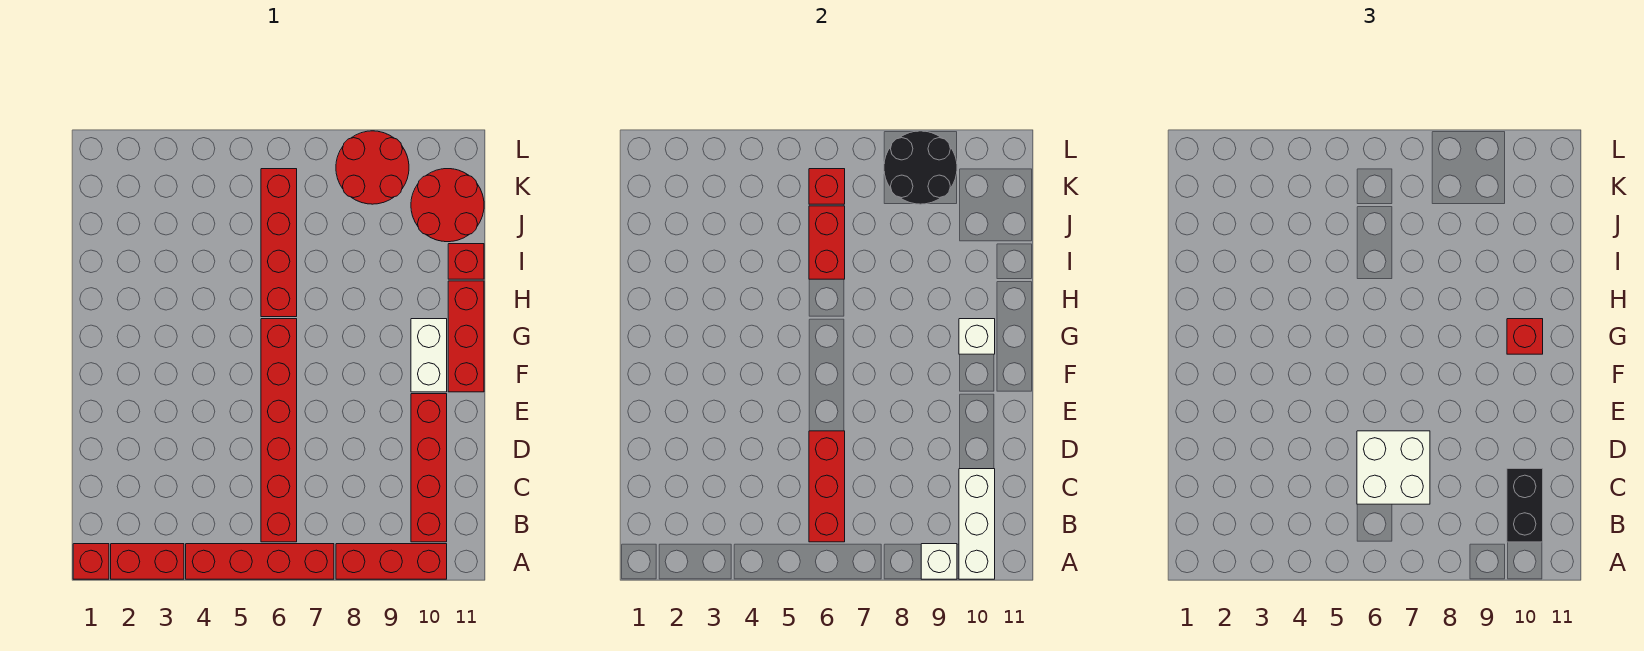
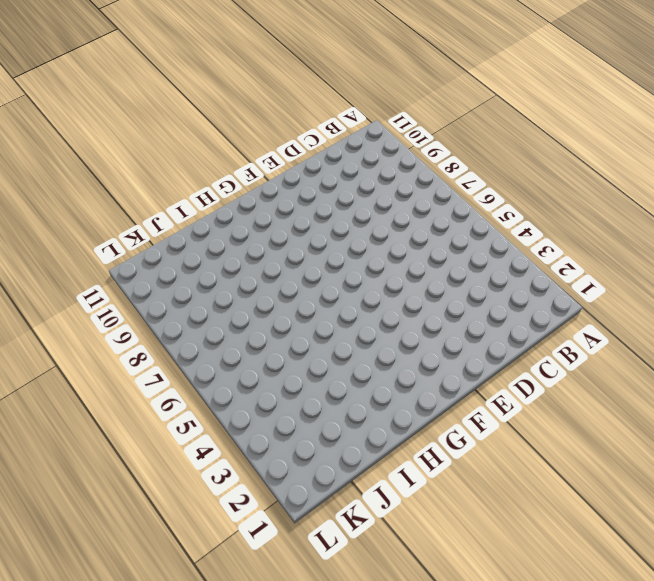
none -> red 1x1 brick [73,544,109,579]
none -> red 1x2 brick [111,544,184,579]
none -> red 1x4 brick [186,544,334,579]

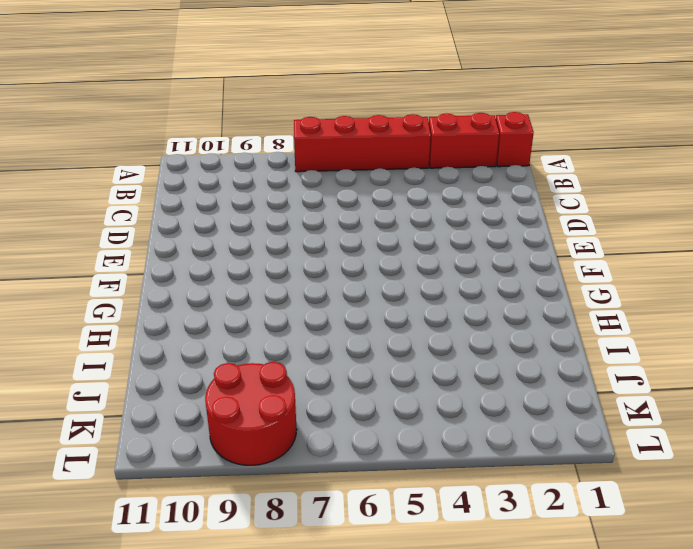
none -> red 1x3 brick [336,544,447,579]
none -> red 1x6 brick [261,319,297,542]
none -> red 1x4 brick [411,394,447,542]

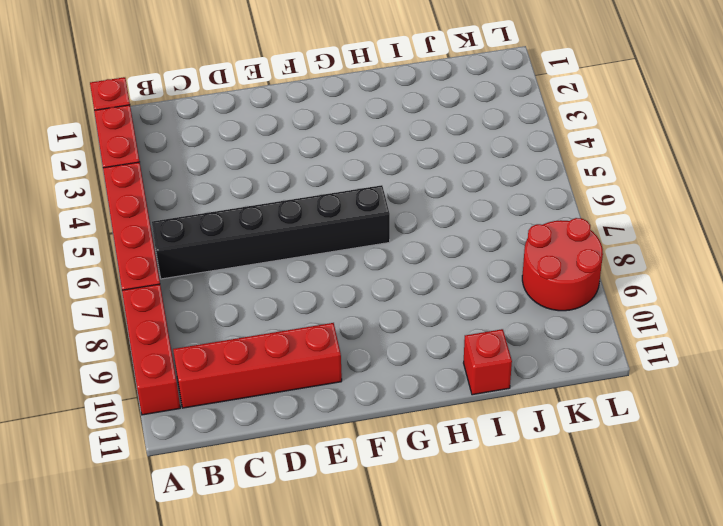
black 1x6 brick [152,185,390,279] -> red 1x6 brick [261,319,297,542]
none -> white 1x2 brick [411,319,447,392]
none -> red 1x3 brick [448,281,484,392]
none -> red 1x4 brick [261,169,297,317]

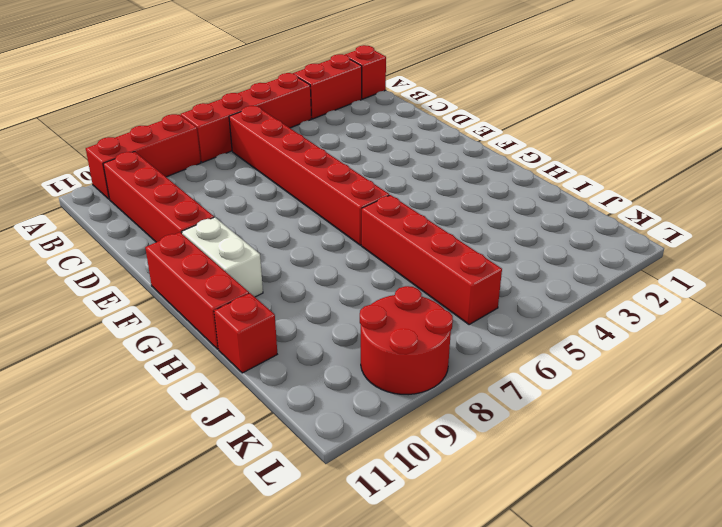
none -> red 2x2 round brick [411,169,484,242]
none -> white 1x1 brick [921,544,957,579]
none -> white 1x3 brick [959,469,995,579]

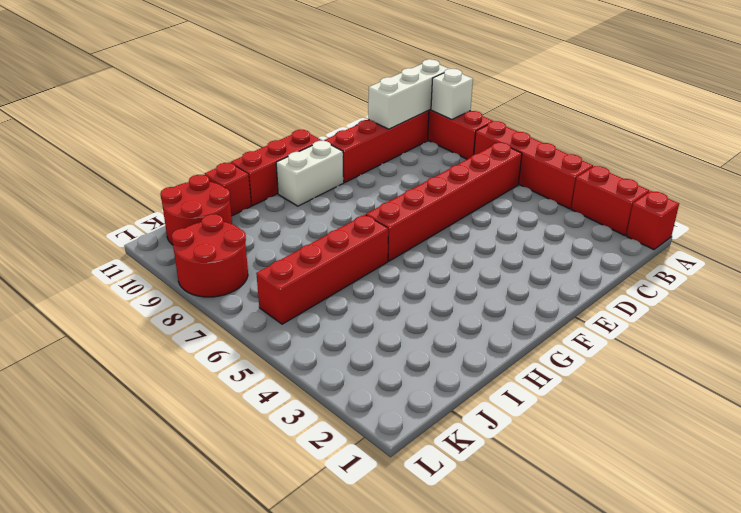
none -> red 1x3 brick [809,431,845,542]
none -> white 1x1 brick [959,319,995,354]
none -> red 1x2 brick [809,206,845,279]

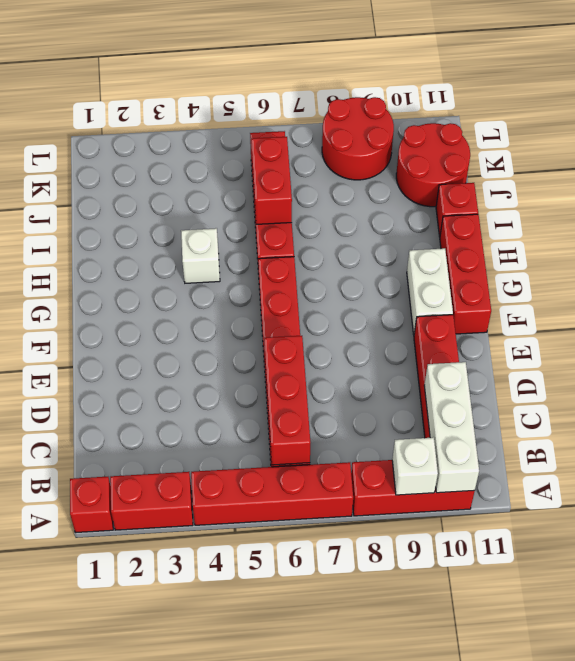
white 1x1 brick [181,228,220,283] -> white 1x1 brick moved to [959,319,995,354]
none -> red 1x1 brick [809,169,845,204]
none -> black 2x2 round brick [884,131,957,204]
none -> black 1x2 brick [1507,469,1543,542]

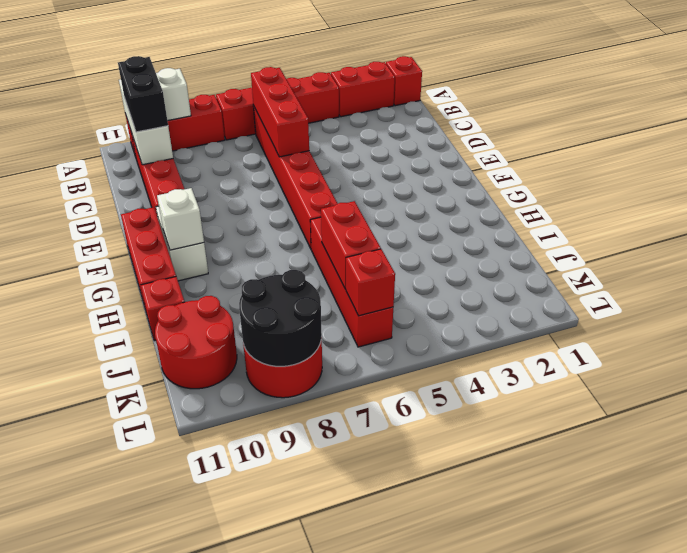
none -> white 2x2 brick [1357,431,1430,504]
none -> red 1x1 brick [1507,319,1543,354]

